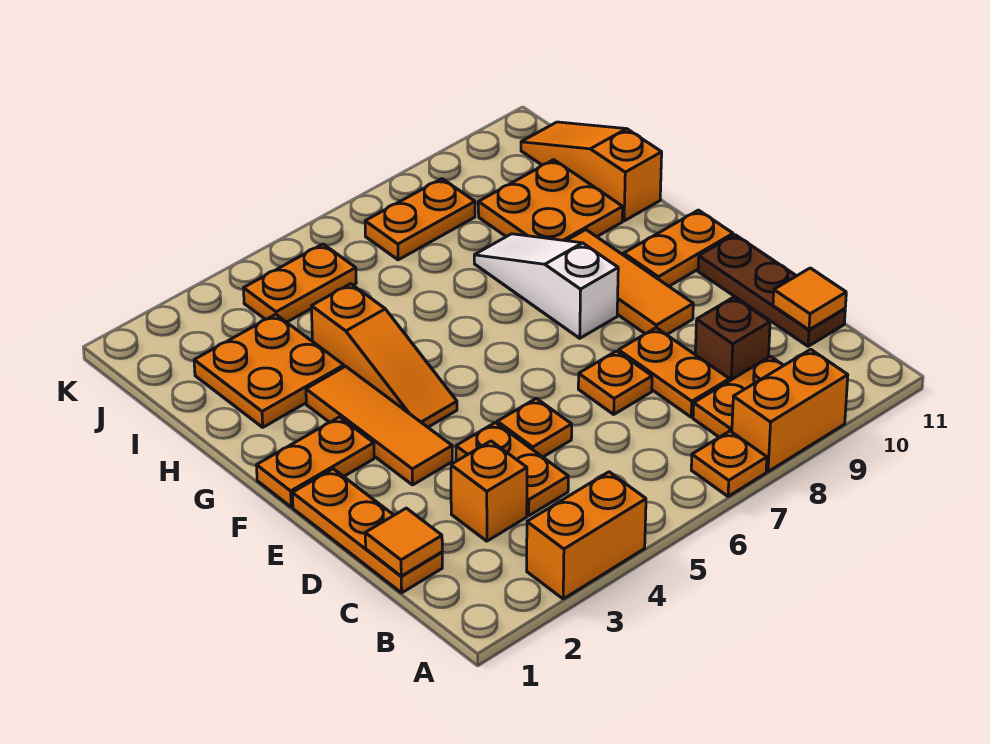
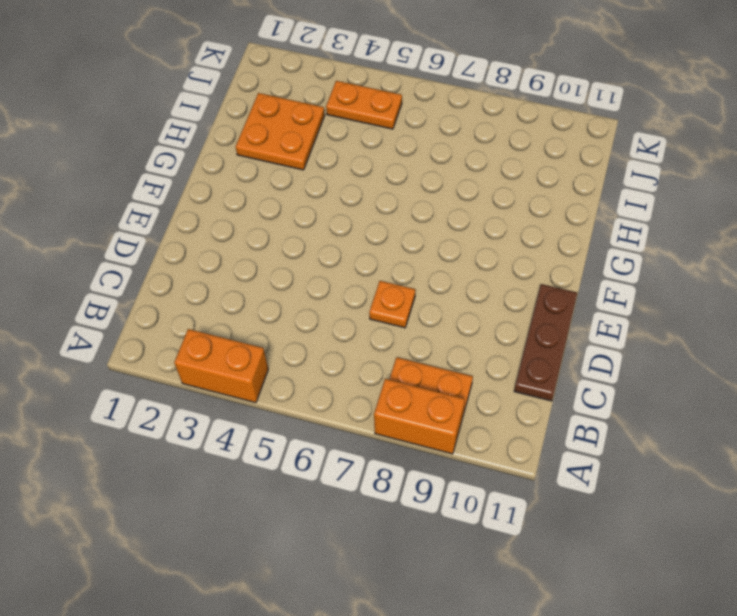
none -> orange 1x1 plate [691,431,767,496]
none -> orange 1x3 plate [292,469,442,593]
none -> orange 1x1 brick [451,441,527,541]

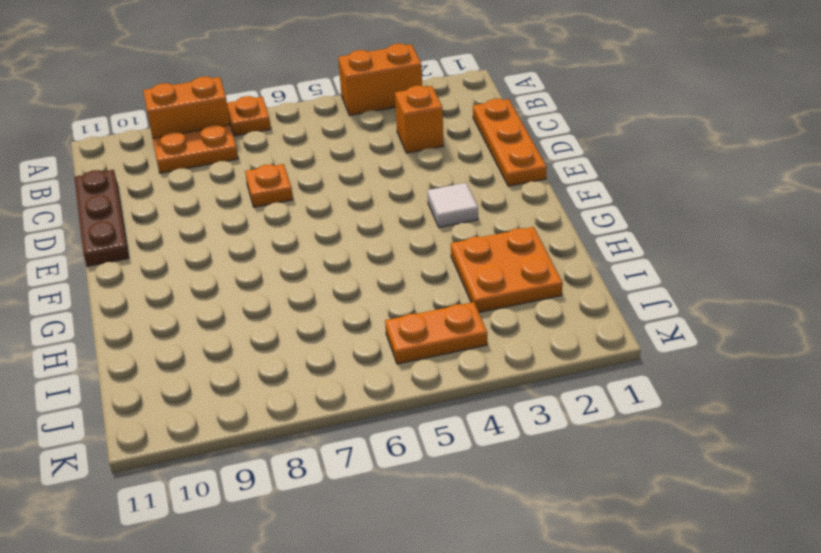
white 1x1 tile [428,183,478,228] -> orange 1x3 tile [306,366,452,485]
none -> orange 1x2 plate [456,422,568,516]
none -> orange 1x2 plate [619,328,729,417]
none -> brown 1x1 brick [695,297,770,381]

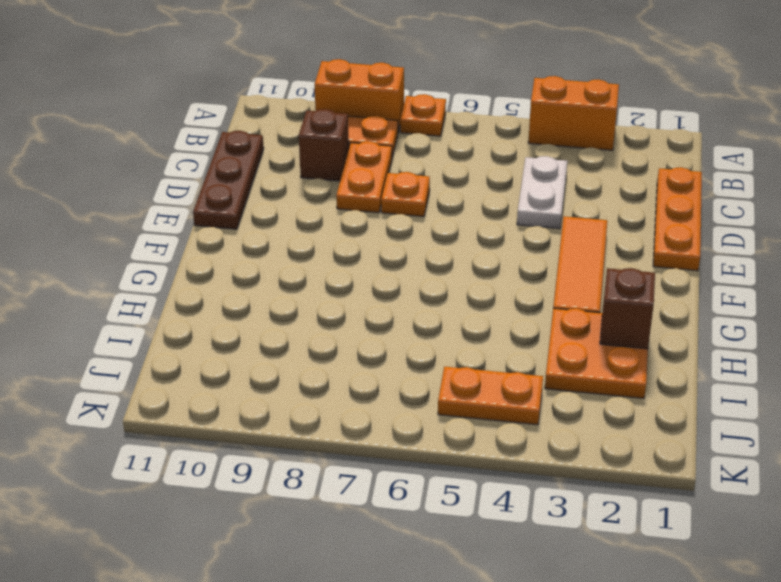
white 1x2 plate [517,156,567,229] -> orange 1x2 plate [456,422,568,516]
brown 1x1 brick [600,268,655,349] -> none
none -> orange 1x1 brick [451,441,527,541]
none -> orange 1x1 plate [497,398,572,457]
none -> orange 1x3 tile [567,230,693,335]

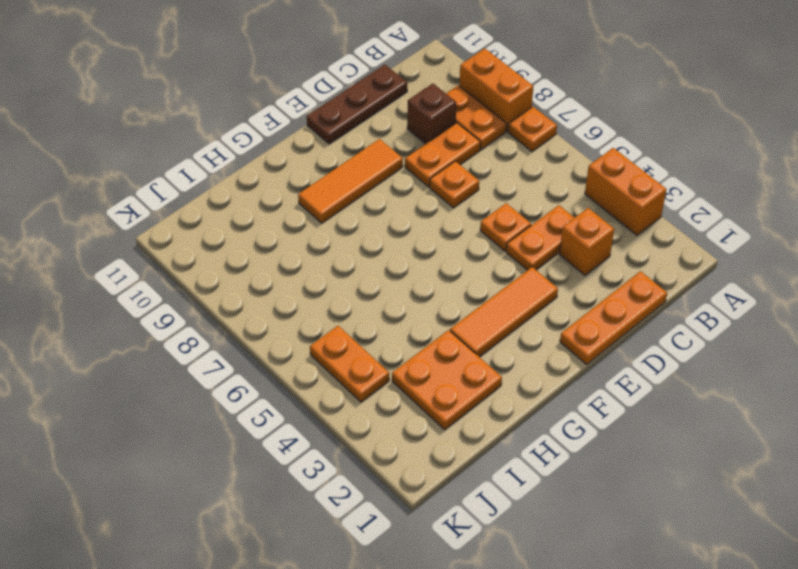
none -> orange 1x2 plate [257,417,374,507]
none -> orange 1x3 slope [311,284,457,427]
none -> white 1x3 slope [474,234,618,338]

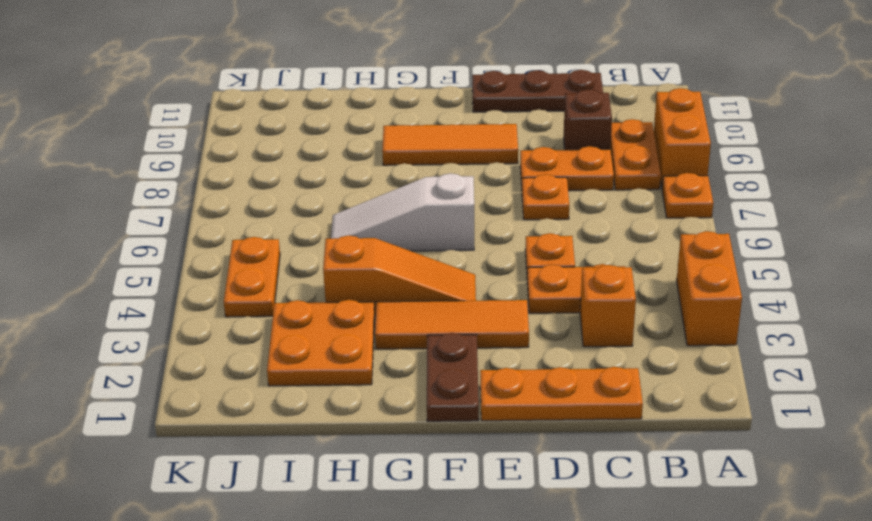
brown 1x2 plate [427,333,479,421] -> orange 1x2 plate [257,417,374,507]
white 1x3 slope [331,173,474,251] -> white 1x3 slope moved to [474,234,618,338]
none -> orange 1x2 plate [624,210,733,286]
none -> orange 2x2 plate [478,160,623,241]
none -> orange 1x3 slope [521,122,662,221]

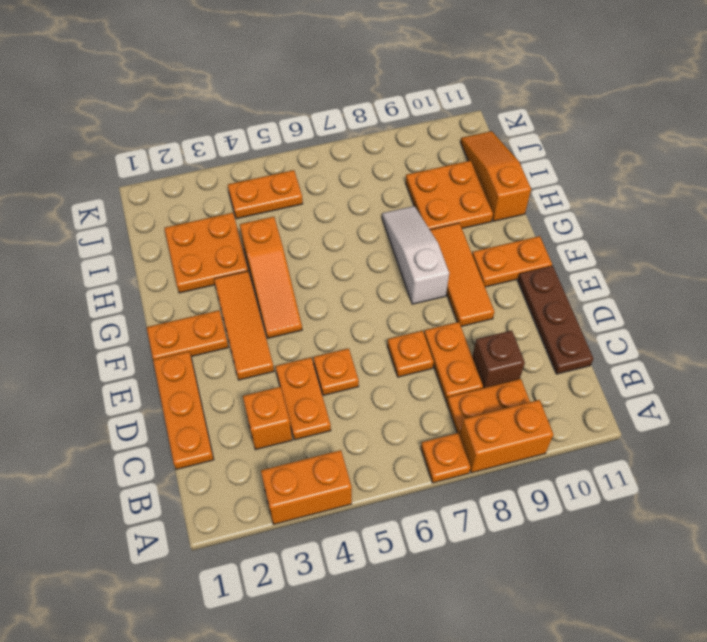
none -> orange 1x2 plate [365,179,475,260]
none -> orange 1x1 tile [365,508,442,576]
none -> orange 1x1 tile [773,268,846,330]

